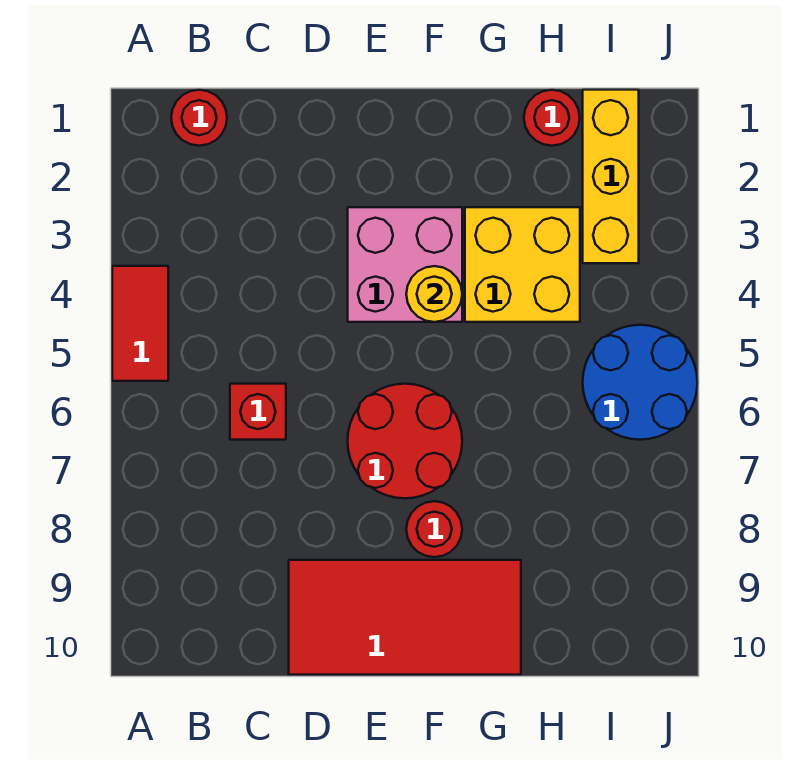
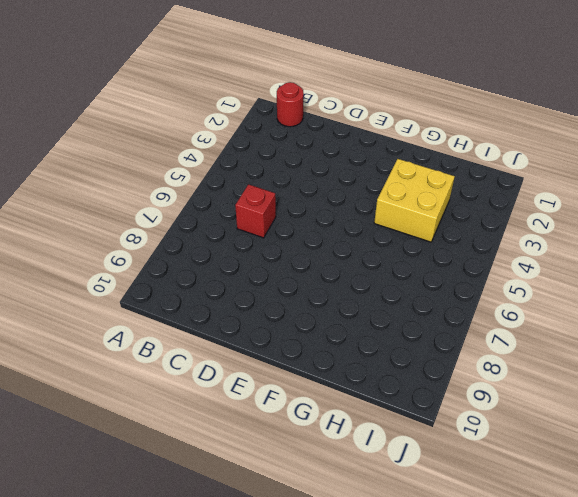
none -> red 1x2 tile [112,266,168,381]
none -> red 2x4 tile [289,560,521,675]
none -> pink 2x2 brick [348,207,462,322]

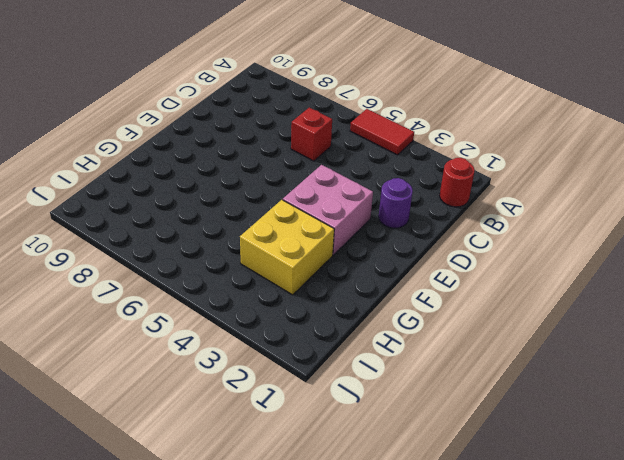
purple 1x1 round brick [379,178,413,228] -> none
none -> red 2x4 tile [289,560,521,675]
none -> red 2x2 round brick [348,384,462,498]
none -> red 1x1 round brick [406,501,462,557]

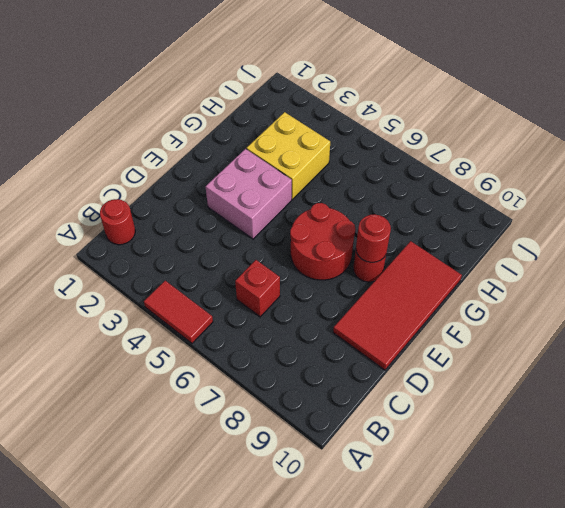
red 1x1 round brick [356,214,391,262] -> red 1x1 round brick moved to [524,90,580,146]
none -> yellow 1x3 brick [583,90,639,263]
none -> blue 2x2 round brick [583,325,697,440]
none -> yellow 1x1 round brick [406,266,462,322]

